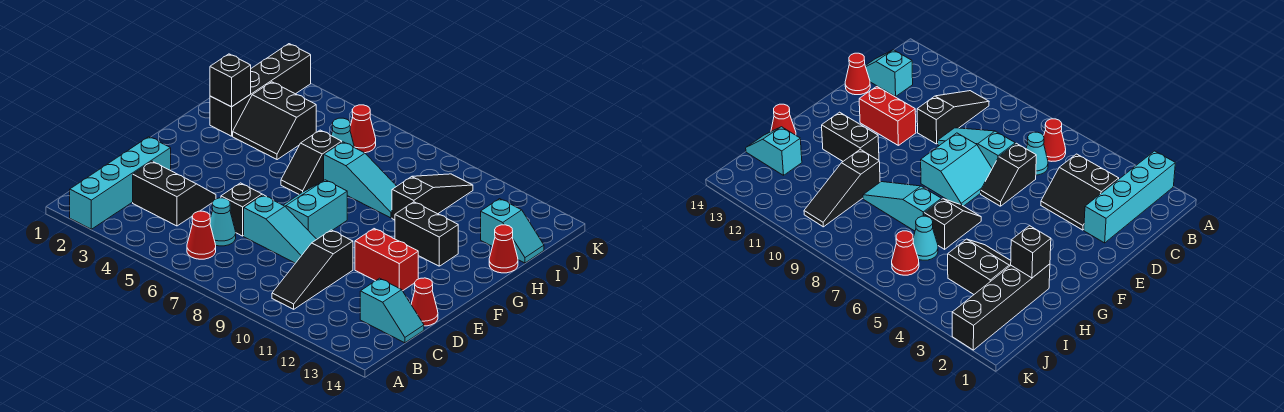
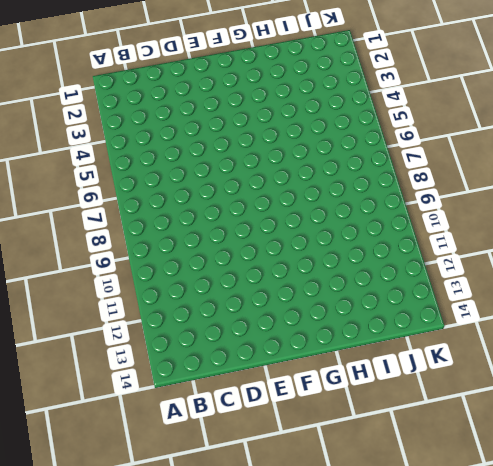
none -> cyan 1x4 brick [70,137,171,229]
none -> red 1x1 cone [187,211,216,259]
none -> black 1x3 slope [272,230,353,309]

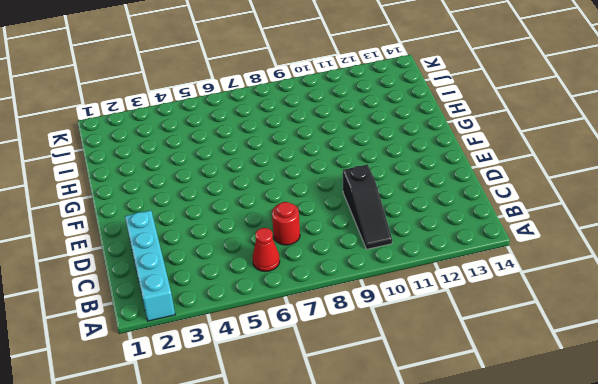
red 1x1 round brick [272,202,300,245] -> none
none -> black 2x2 slope [133,161,216,226]
none -> cyan 1x1 cone [210,198,236,246]
none -> cyan 1x2 slope [360,278,424,343]

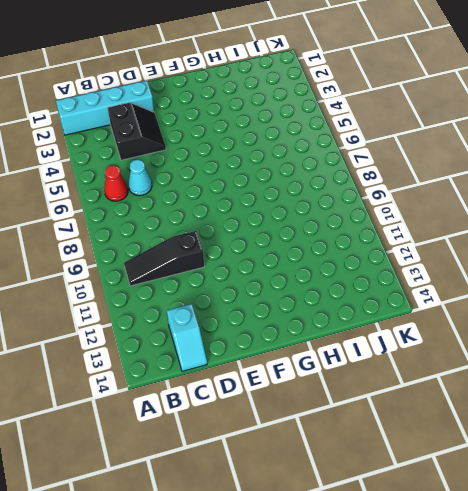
none -> black 1x2 slope [221,183,265,236]
none -> cyan 1x3 slope [244,195,317,263]
none -> red 1x1 cone [411,278,438,326]

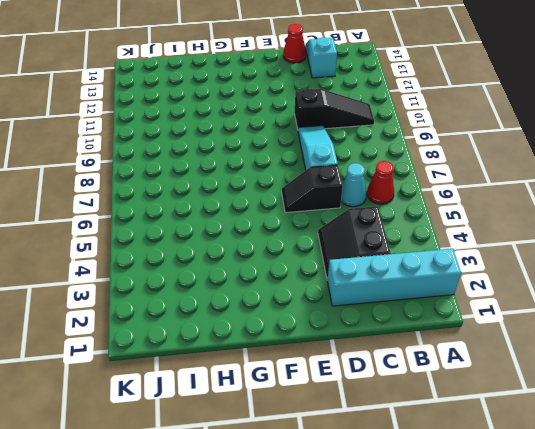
none -> cyan 2x2 slope [283,180,347,239]
none -> red 1x2 brick [355,229,418,291]
none -> black 1x2 slope [281,130,342,194]

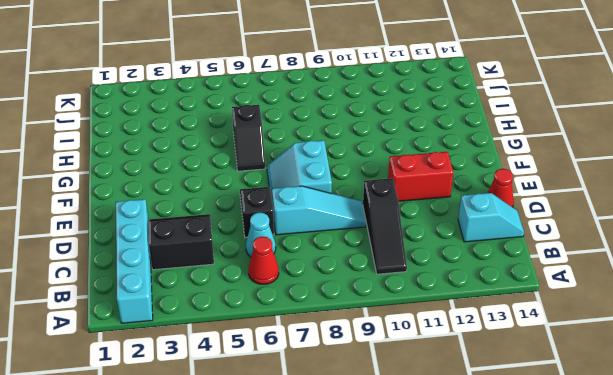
none -> black 1x2 brick [395,202,458,266]
none -> black 1x4 brick [210,44,311,136]
none -> black 2x2 slope [233,82,316,160]

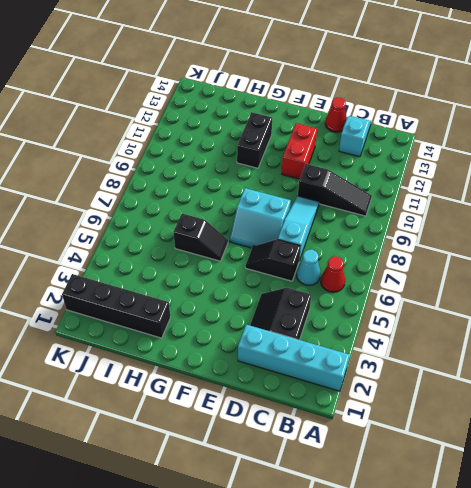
none -> black 2x2 slope [233,82,316,160]
none -> cyan 1x3 slope [324,142,397,218]
none -> black 1x3 slope [392,174,473,220]

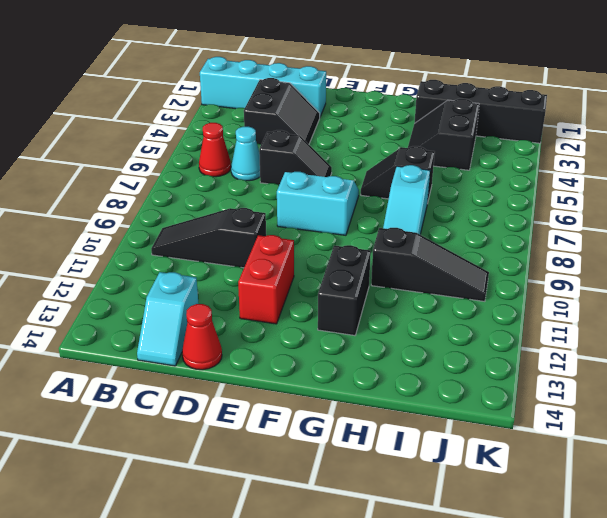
none -> cyan 1x3 slope [244,195,317,263]
none -> red 1x1 cone [489,225,518,273]
none -> cyan 1x1 cone [331,118,354,147]

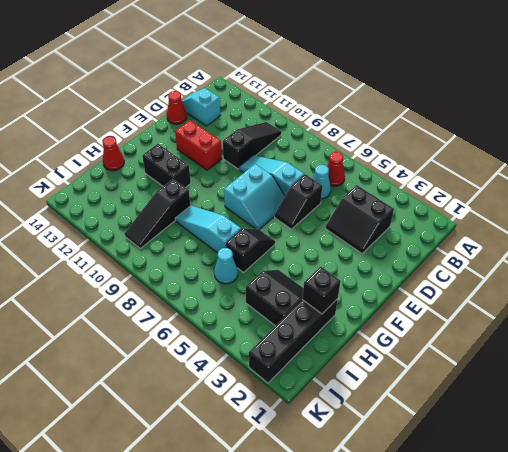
none -> cyan 1x4 brick [70,137,171,229]
none -> cyan 1x2 slope [481,199,544,263]
none -> red 1x1 cone [350,105,376,153]

